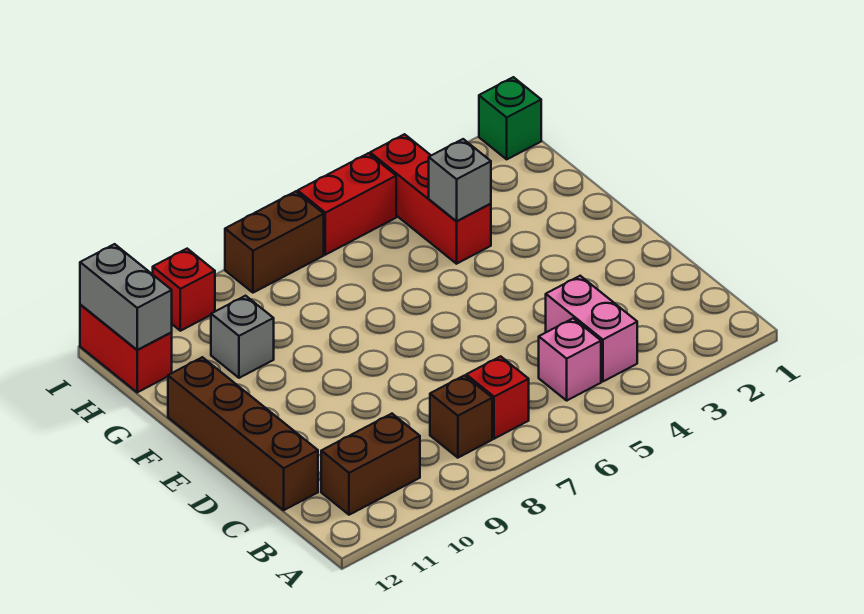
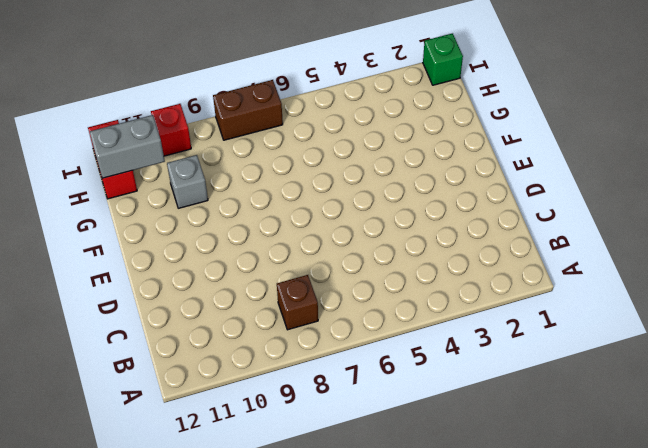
grey 1x2 brick [90,115,165,178] -> grey 1x2 brick turned to [80,244,172,350]
none -> pink 1x2 brick [546,276,637,381]
none -> pink 1x1 brick [539,318,601,400]
none -> red 1x1 brick [466,356,529,439]

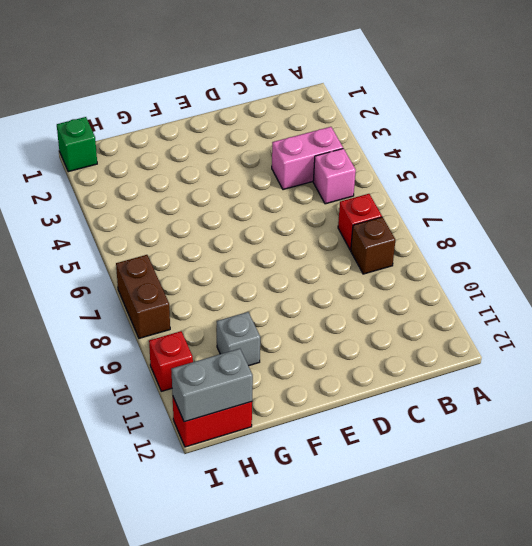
none -> brown 1x2 brick [321,414,420,515]
none -> brown 1x4 brick [168,357,318,510]
none -> red 1x3 brick [370,134,491,264]

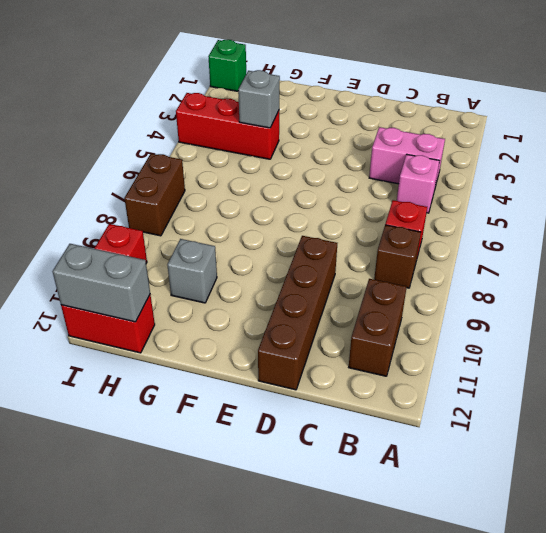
brown 1x4 brick [258,236,337,390] -> brown 1x4 brick turned to [168,357,318,510]
none -> red 1x2 brick [298,153,396,255]

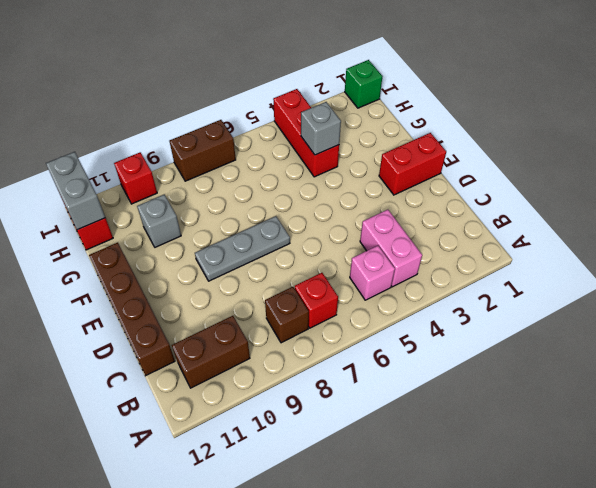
red 1x2 brick [379,133,446,195] -> red 1x2 brick moved to [298,153,396,255]
grey 1x3 plate [195,216,290,281] -> none

